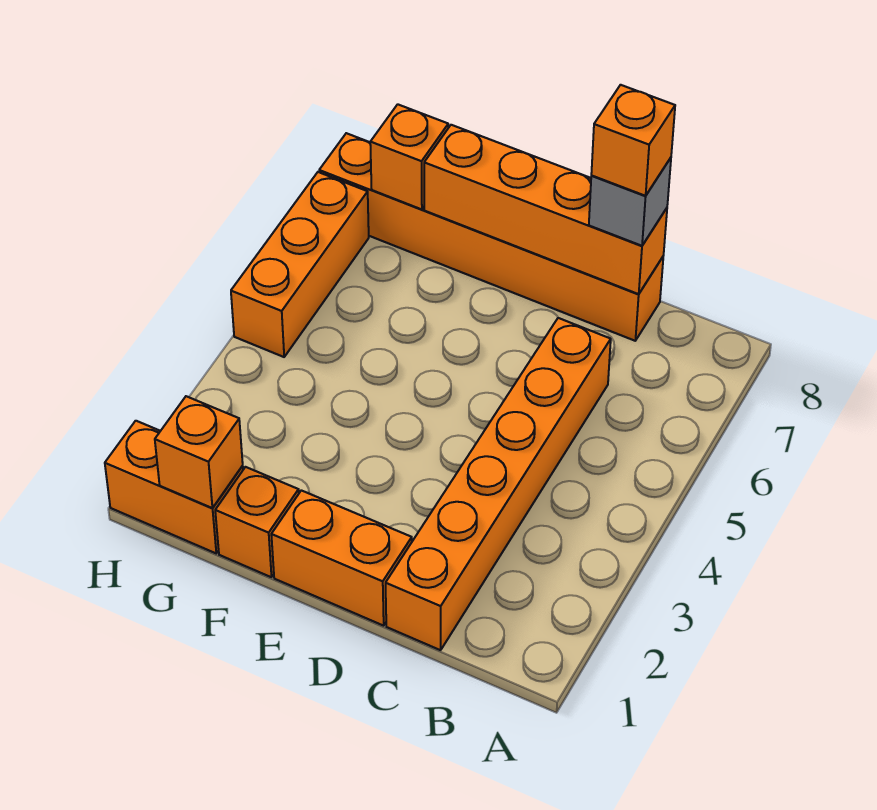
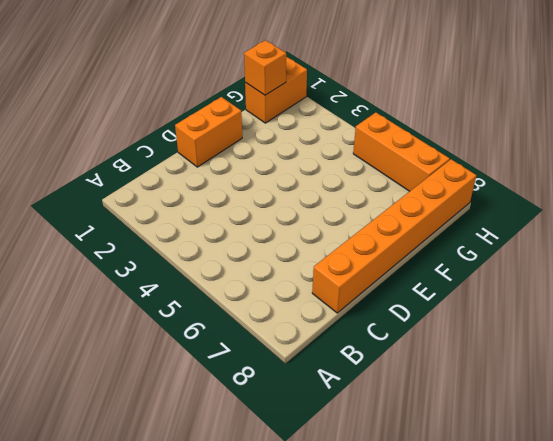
none -> orange 1x6 brick [386,318,611,650]
none -> orange 1x1 brick [215,467,299,577]

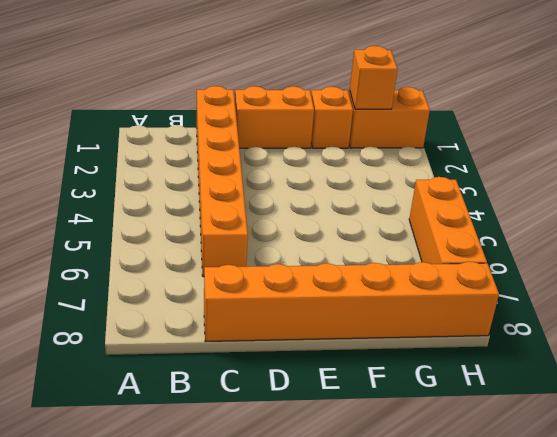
none -> orange 1x4 brick [424,125,667,294]
none -> orange 1x1 brick [370,104,448,209]

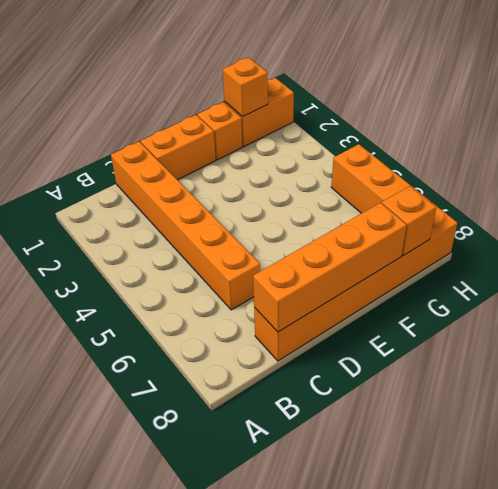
none -> grey 1x1 brick [589,158,671,246]
none -> orange 1x1 brick [591,85,675,196]

